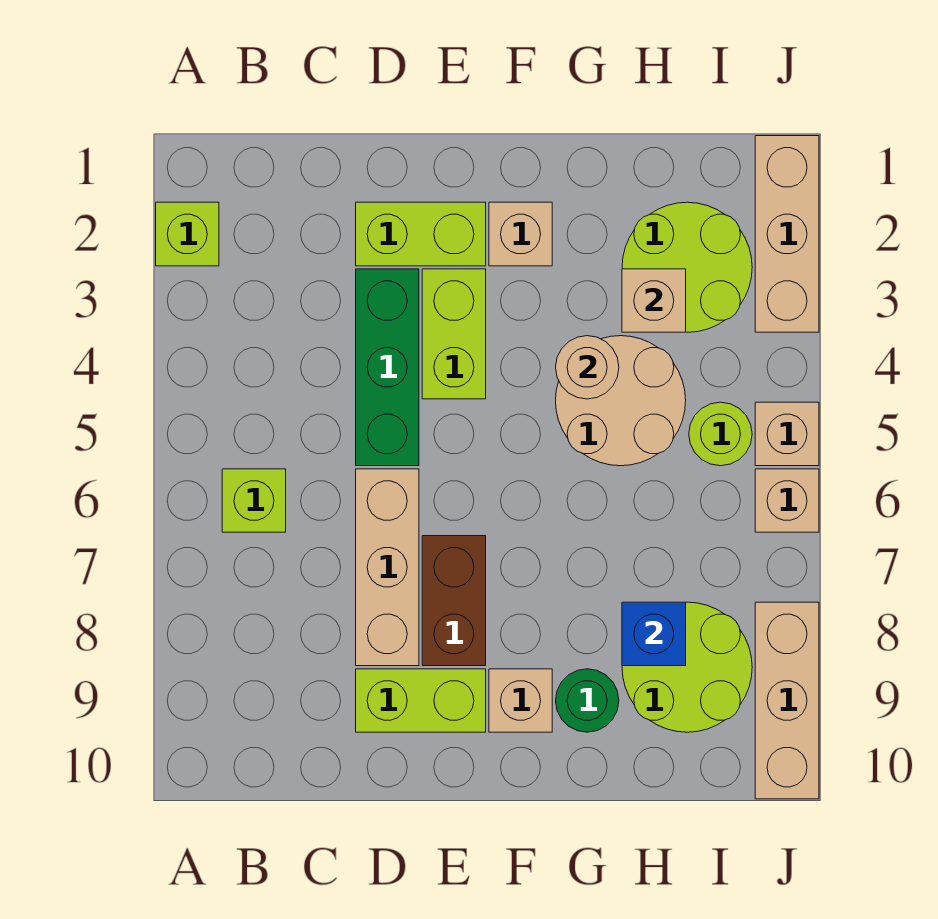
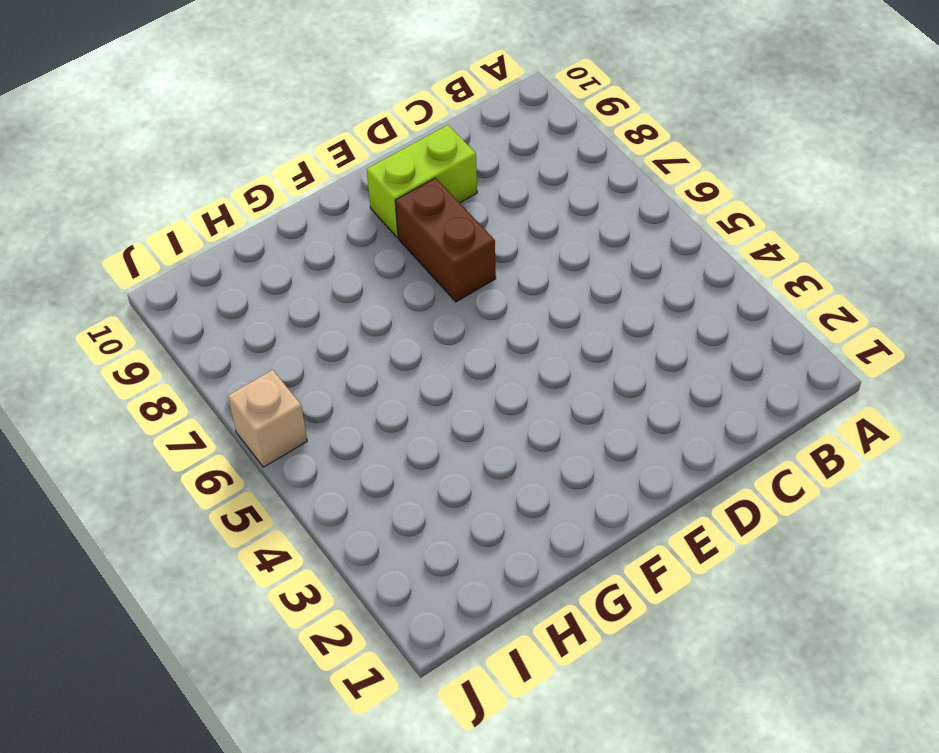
none -> lime 1x1 brick [156,202,219,266]
none -> lime 1x1 brick [222,469,286,532]
none -> lime 1x2 brick [356,202,486,266]

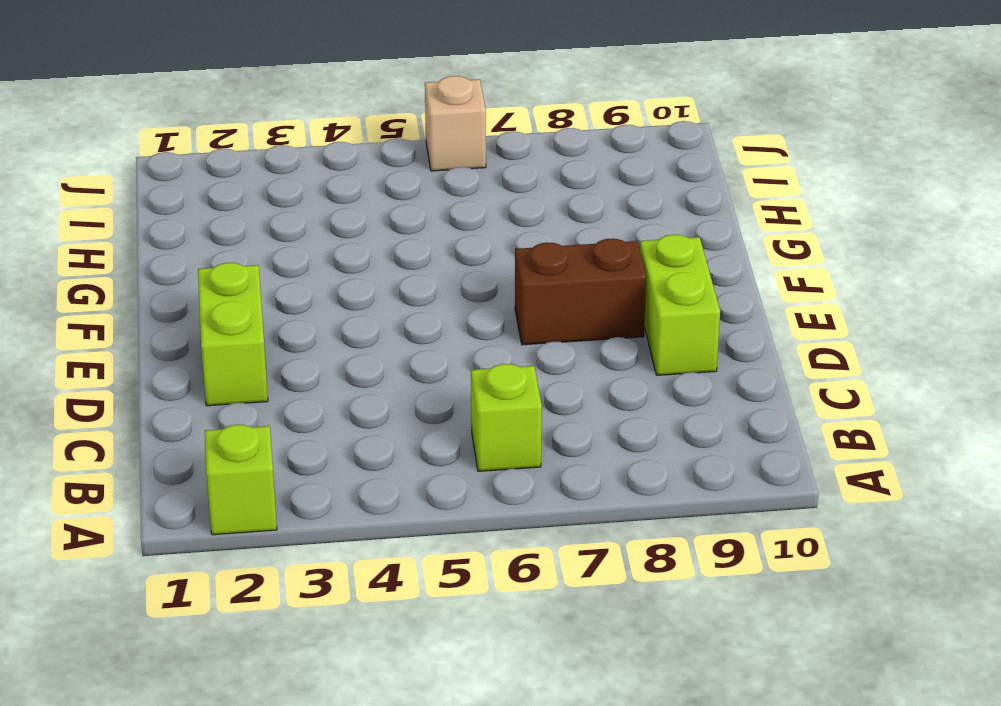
none -> green 1x3 brick [356,269,419,466]
none -> tan 1x3 brick [356,469,419,666]
none -> lime 1x2 brick [422,269,486,399]

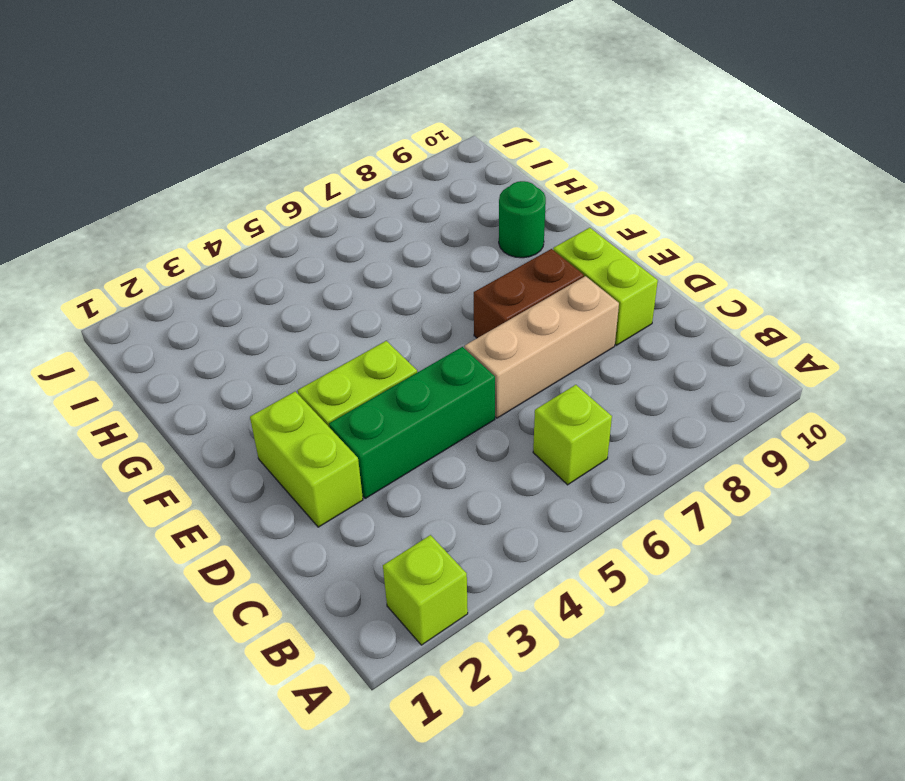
none -> tan 1x1 brick [489,202,552,266]
none -> tan 1x1 brick [489,669,552,732]
none -> tan 2x2 round brick [556,336,686,466]

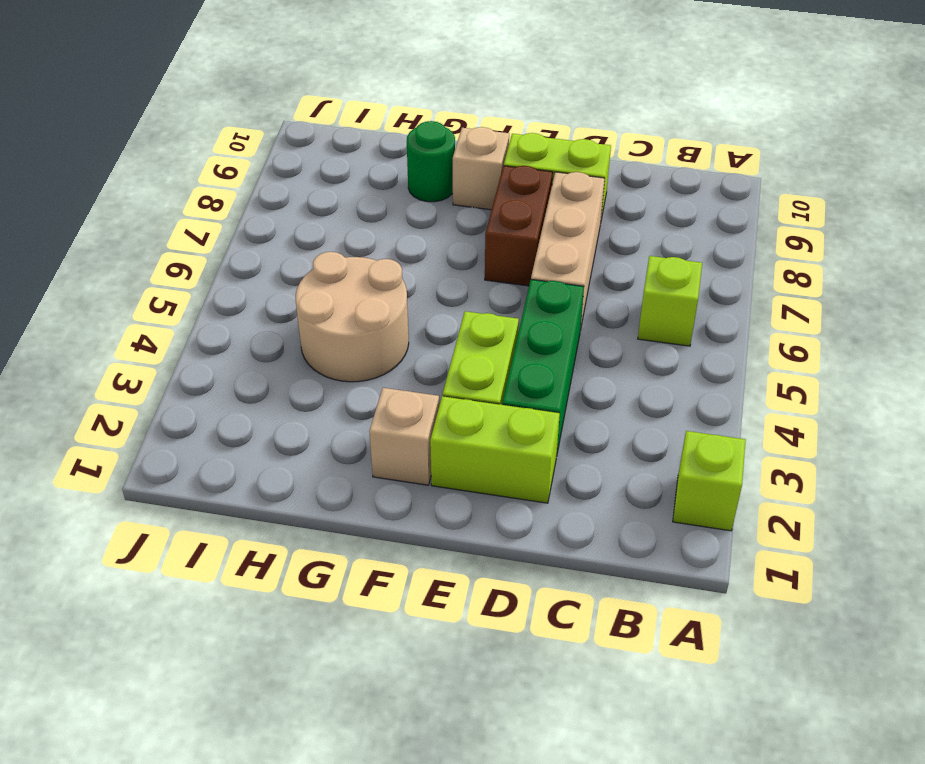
none -> lime 2x2 round brick [622,202,752,332]
none -> lime 2x2 round brick [622,602,752,732]
none -> lime 1x1 round brick [689,402,752,466]

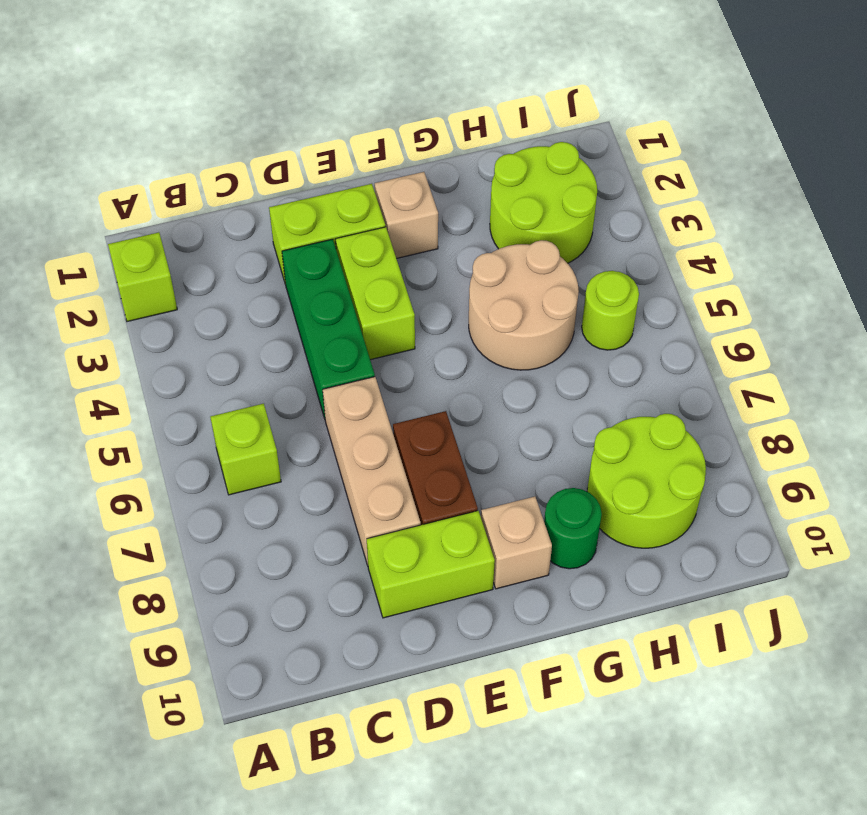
none -> tan 1x3 brick [755,136,819,332]
none -> tan 1x1 brick [755,402,819,466]
none -> tan 1x1 brick [755,469,819,532]

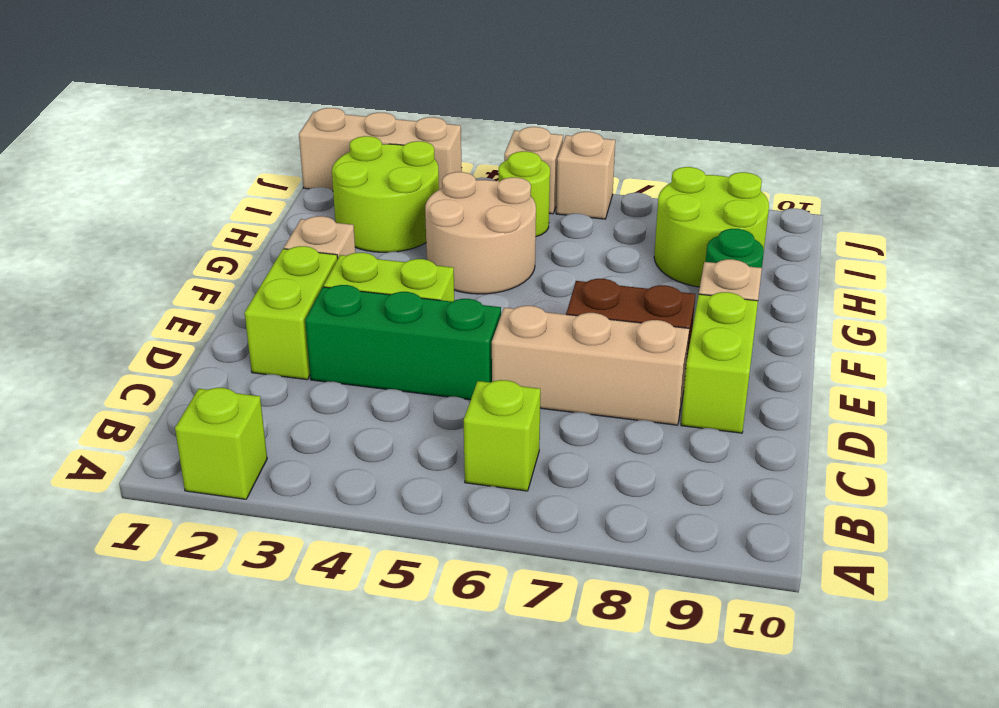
none -> tan 1x3 brick [755,602,819,799]
none -> tan 1x1 round brick [556,336,619,399]
none -> tan 1x1 brick [622,269,686,332]

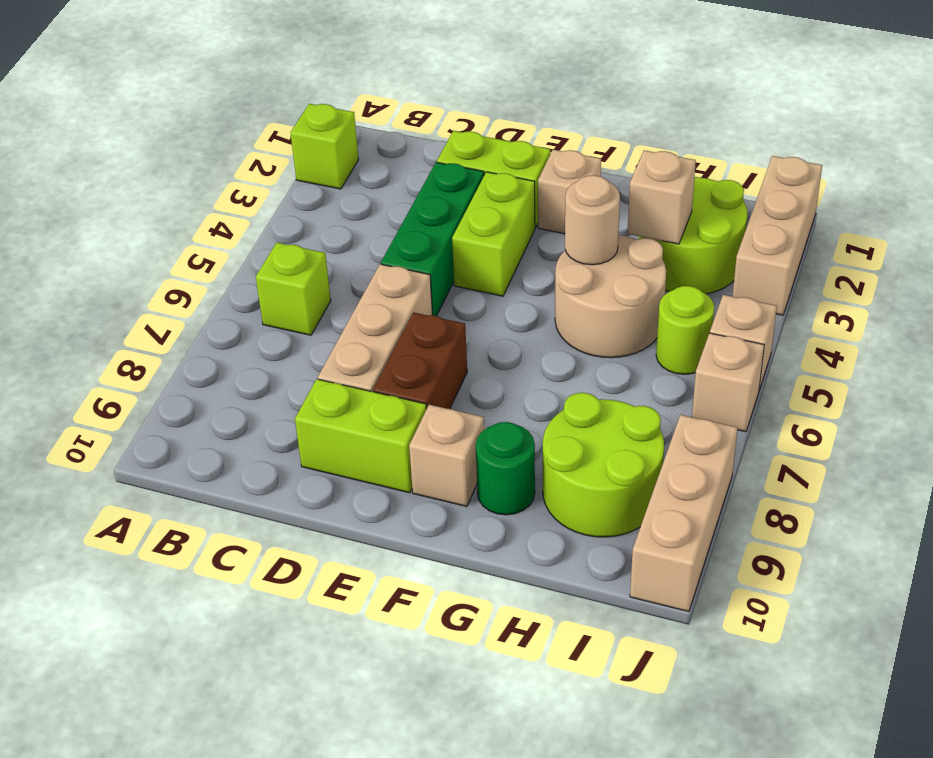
none -> blue 1x1 brick [622,602,686,666]

